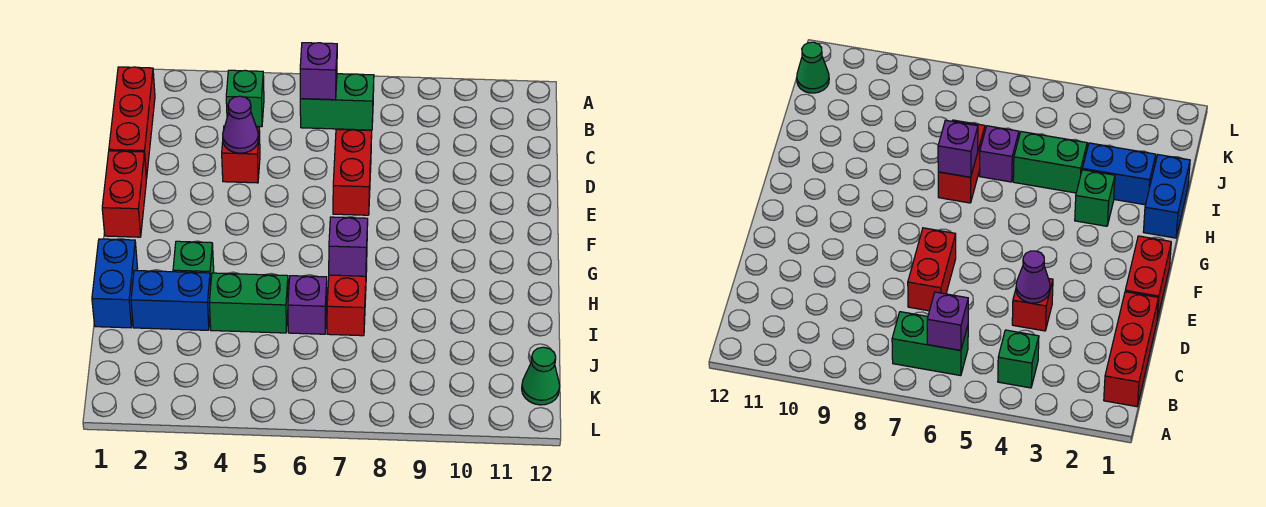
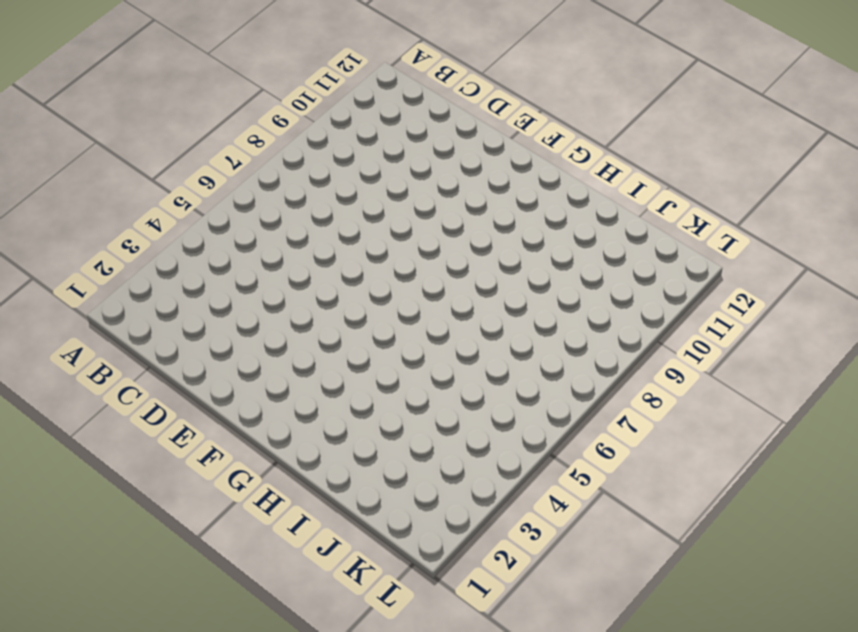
none -> red 1x3 brick [109,67,155,179]
none -> green 1x1 brick [226,70,264,127]
none -> green 1x2 brick [300,74,374,130]

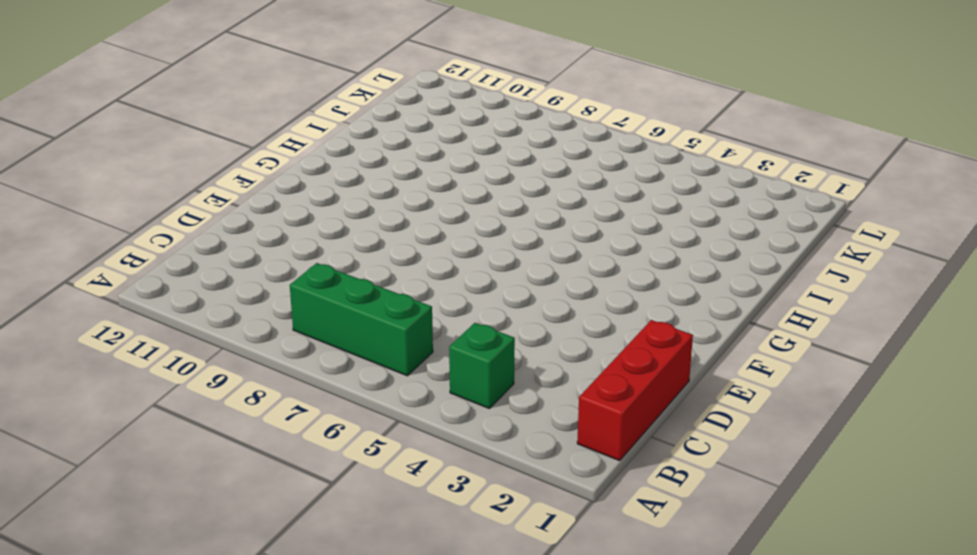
green 1x3 brick [290,263,433,376] -> green 1x2 brick [300,74,374,130]
none -> red 1x1 brick [222,126,260,183]
none -> red 1x2 brick [333,129,372,215]
none -> red 1x2 brick [102,151,147,237]

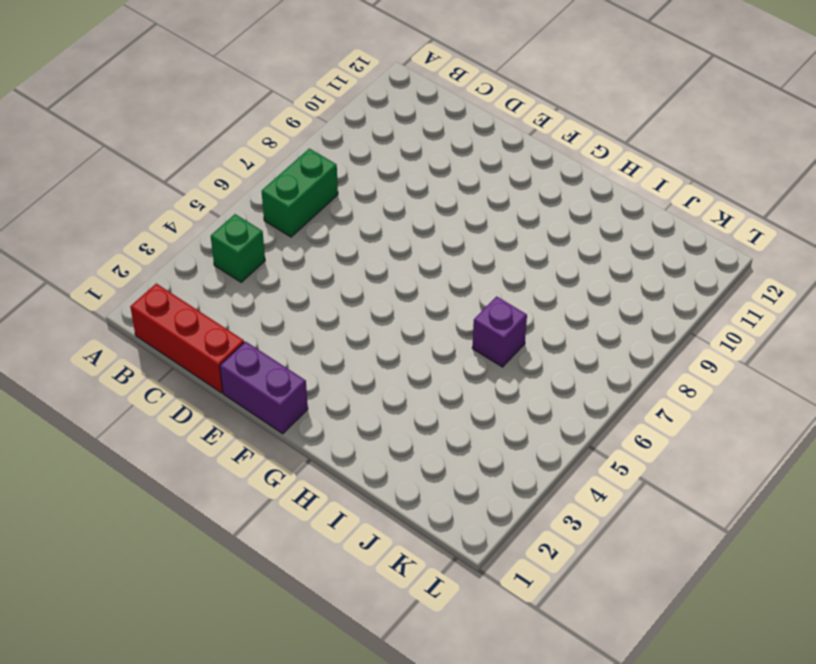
purple 1x2 brick [220,342,308,434] -> red 1x2 brick [102,151,147,237]
none -> red 1x1 brick [222,126,260,183]
none -> red 1x2 brick [333,129,372,215]
none -> blue 1x2 brick [92,239,138,328]

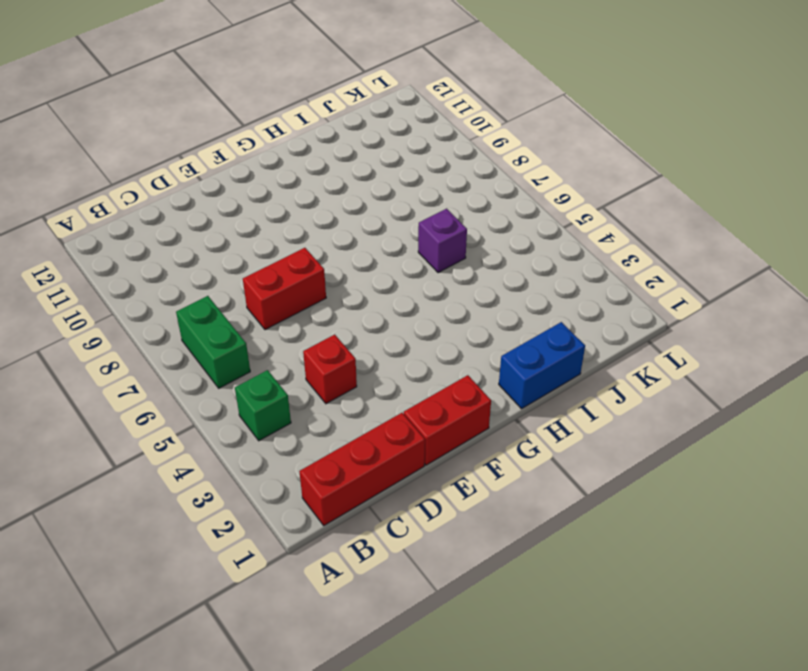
none -> green 1x1 brick [173,241,214,284]
none -> red 1x2 brick [327,261,367,336]
none -> blue 1x2 brick [131,270,211,330]

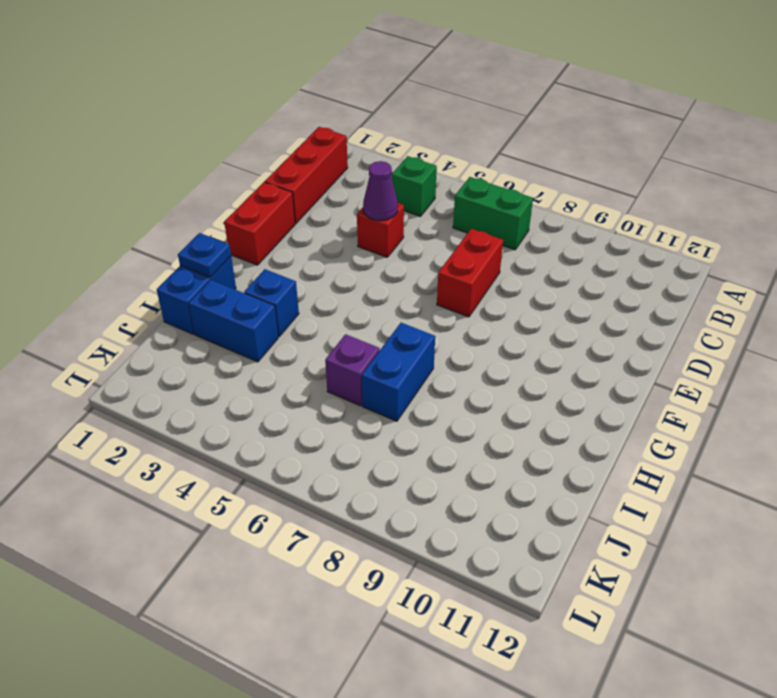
blue 1x1 plate [178,233,231,277] -> none
blue 1x1 brick [244,269,299,336] -> green 1x1 brick [173,241,214,284]
blue 1x2 brick [362,323,435,421] -> red 1x2 brick [327,261,367,336]
none -> green 1x2 brick [209,273,288,333]
none -> green 1x1 cone [522,347,560,405]
none -> purple 1x1 brick [300,43,337,100]

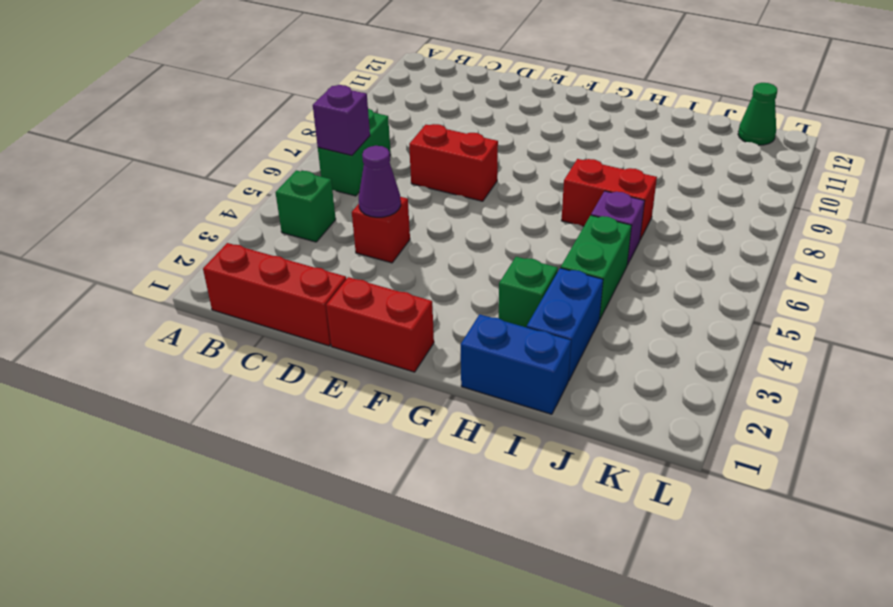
none -> purple 1x1 brick [329,217,368,276]

